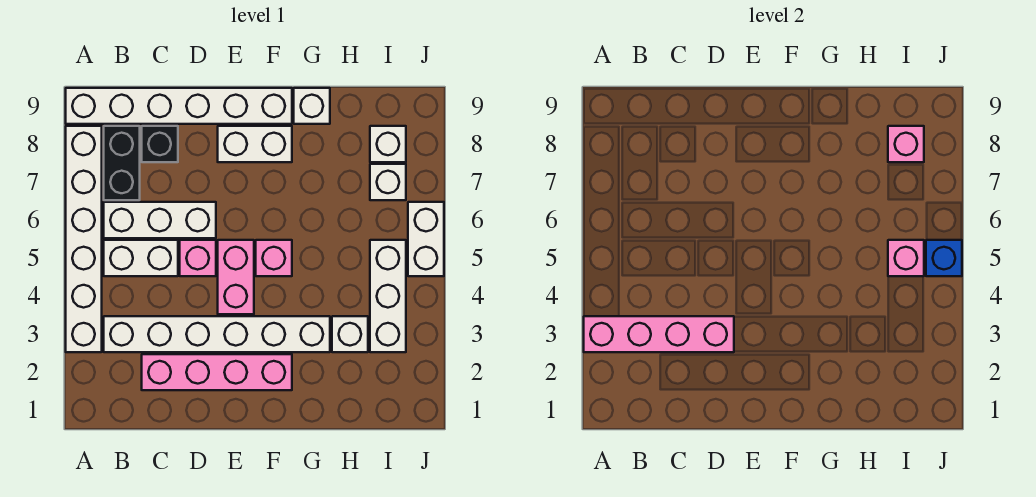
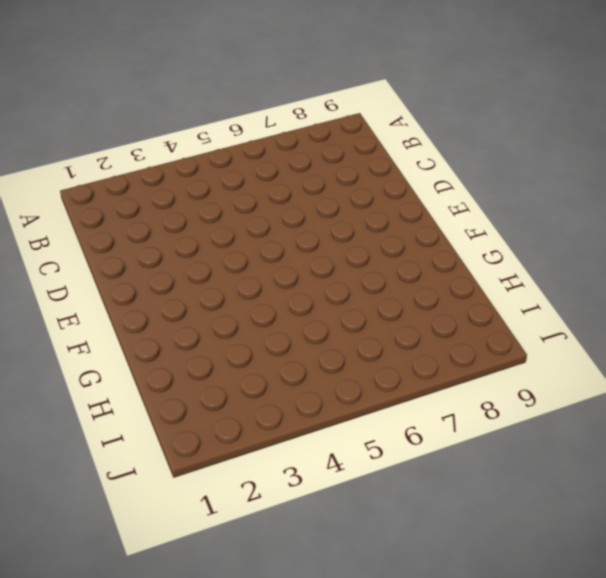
none -> white 1x6 brick [66,126,102,352]
none -> white 1x6 brick [66,88,292,124]
none -> white 1x6 brick [104,316,330,352]

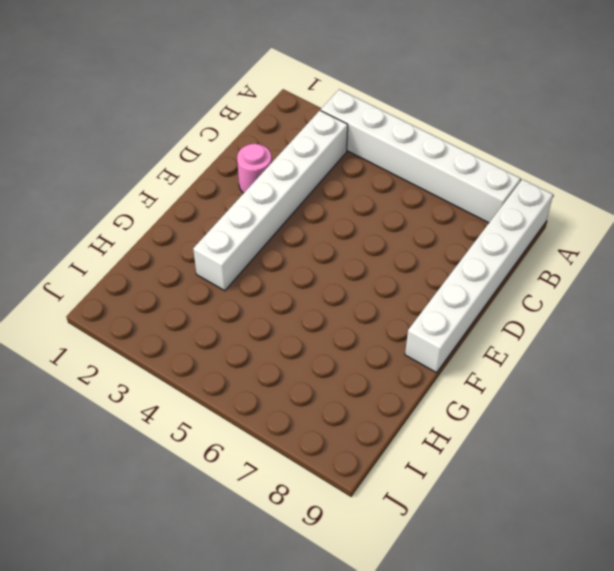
pink 1x1 round brick [237,144,272,193] -> pink 1x4 brick [142,354,292,390]
none -> white 1x2 brick [104,240,178,276]
none -> white 1x3 brick [104,202,216,238]
none -> black 1x2 brick [104,126,140,200]

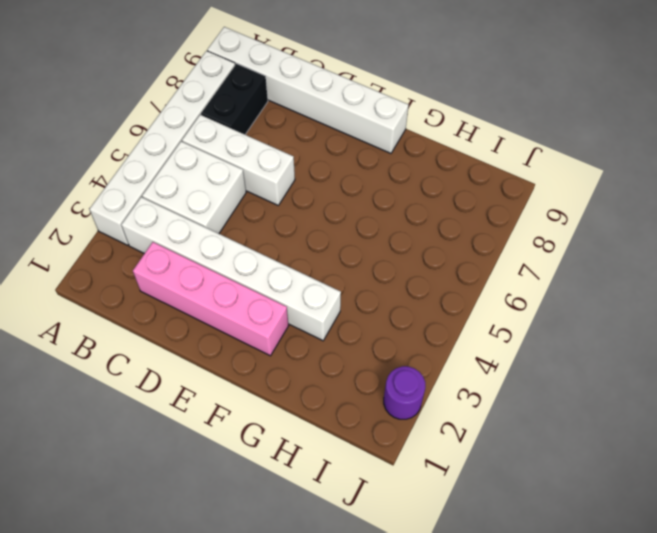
white 2x2 brick [142,141,246,234] -> white 1x2 brick [104,240,178,276]
purple 1x1 round brick [384,366,425,419] -> none
none -> black 1x1 brick [142,126,178,162]
none -> pink 1x1 brick [180,240,216,276]
none -> pink 1x2 brick [218,240,254,314]

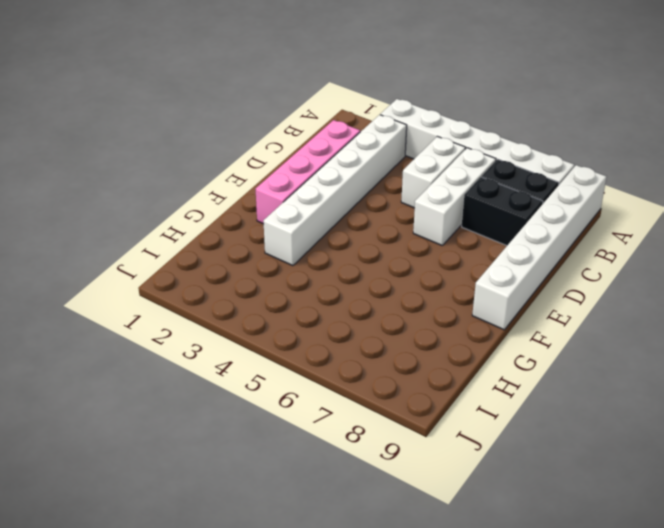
black 1x2 brick [462,177,543,246] -> black 1x1 brick [142,126,178,162]
none -> pink 1x1 brick [180,240,216,276]
none -> pink 1x2 brick [218,240,254,314]
none -> white 1x2 brick [218,126,292,162]

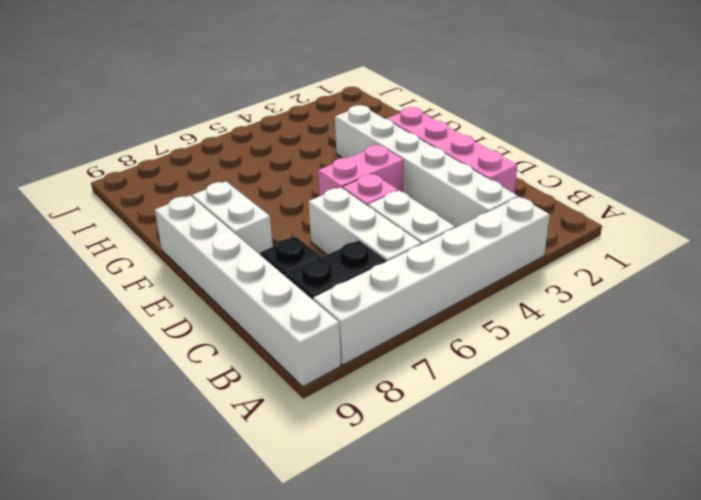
none -> pink 1x1 brick [256,240,292,276]
none -> white 1x1 brick [294,88,330,124]
none -> white 1x1 brick [332,316,368,352]

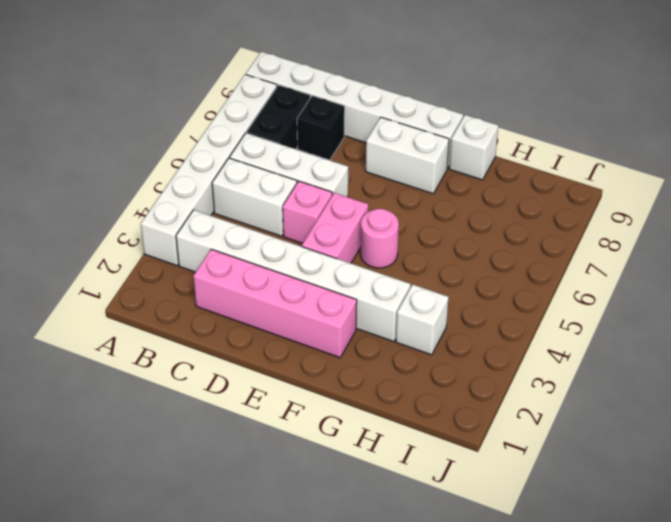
pink 1x1 round brick [360,209,399,268] -> pink 1x1 brick [256,240,292,276]
none -> white 1x3 brick [370,240,406,352]
none -> white 1x1 brick [370,164,406,200]
none -> white 1x1 brick [370,126,406,162]

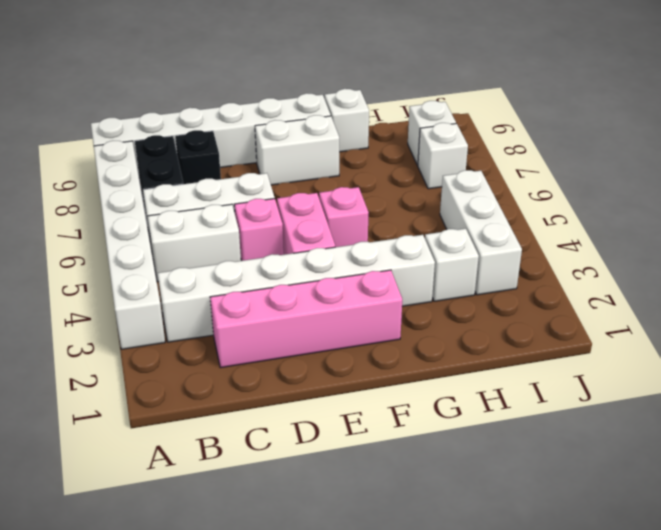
none -> white 1x2 brick [408,202,444,276]
none -> pink 1x4 brick [584,316,734,352]
none -> pink 1x1 brick [888,240,924,276]

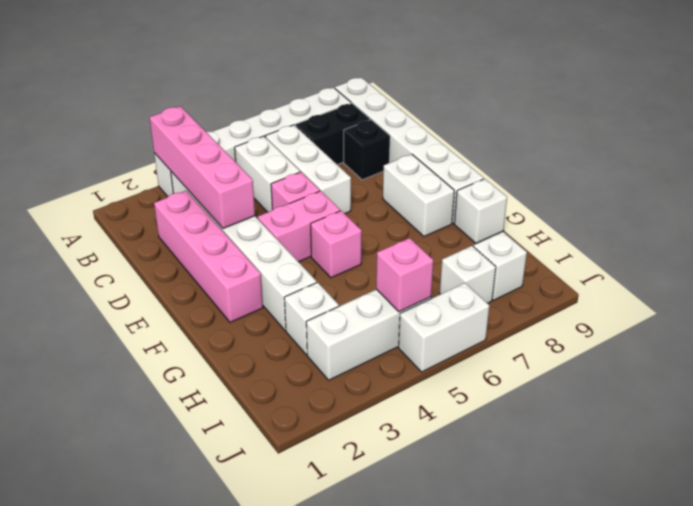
none -> pink 1x1 brick [888,126,924,162]
none -> blue 1x1 brick [926,240,962,276]

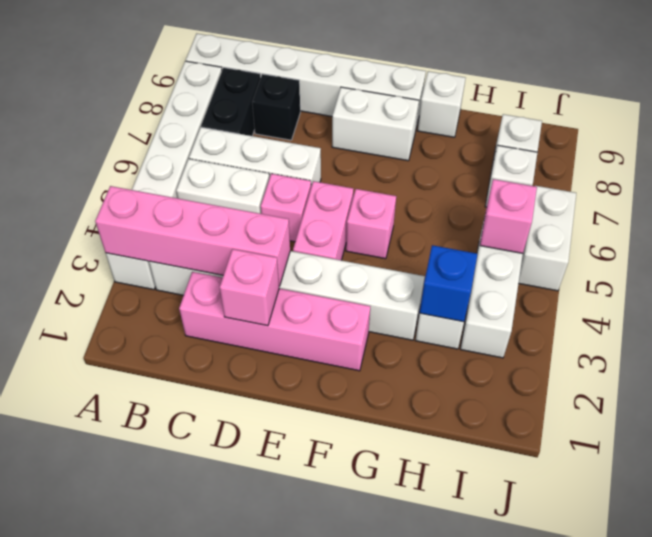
pink 1x1 brick [220,249,279,326] -> pink 1x1 brick moved to [888,126,924,162]
blue 1x1 brick [420,245,477,322] -> blue 1x1 brick moved to [926,240,962,276]

